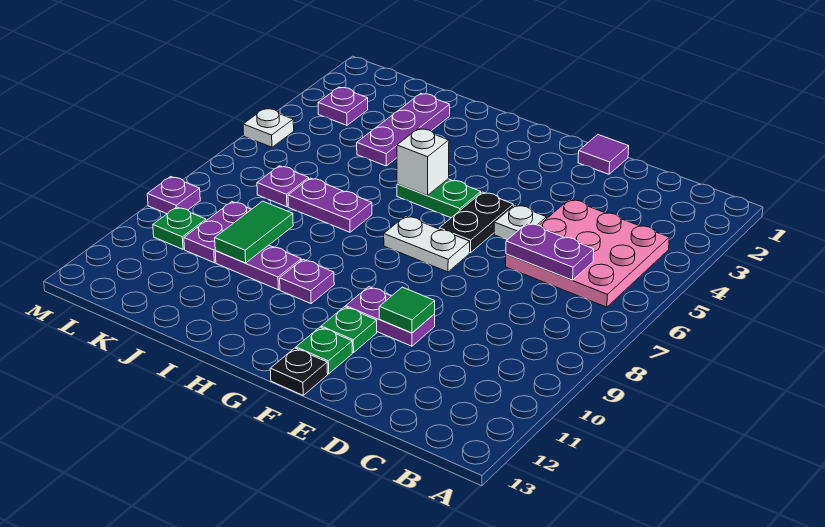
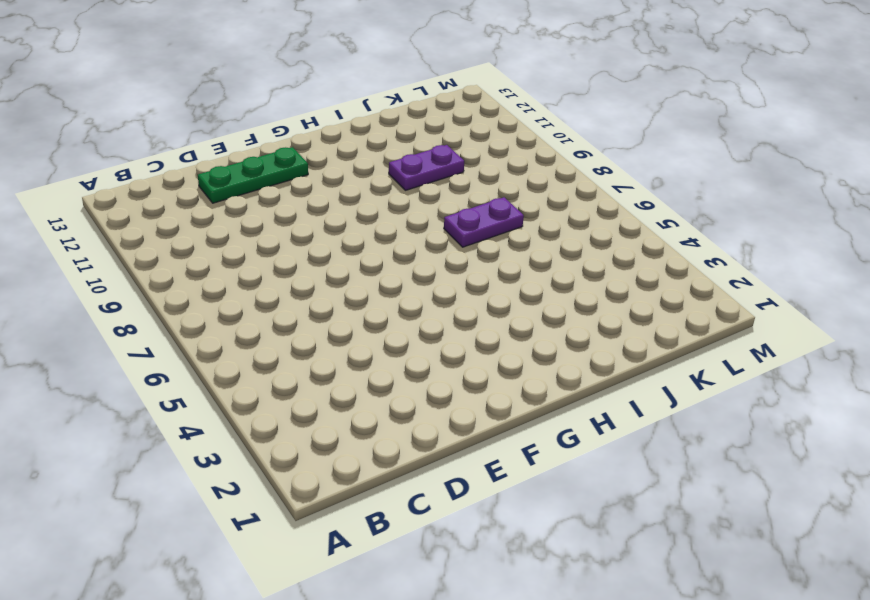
green 1x3 plate [198,147,308,203] -> green 1x1 plate [296,327,352,374]
none -> pink 3x3 plate [506,199,669,307]
none -> purple 1x1 tile [578,135,629,174]
none -> white 1x1 plate [494,205,547,240]

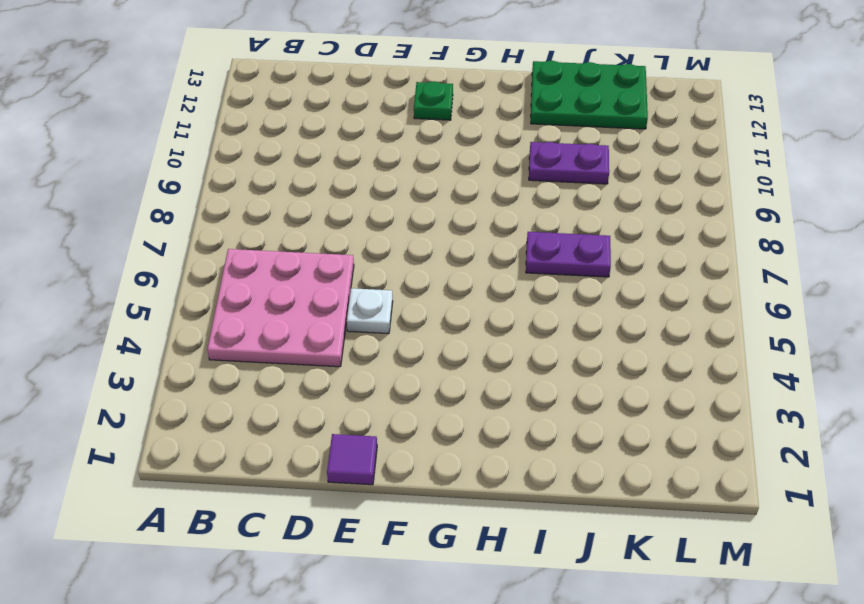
green 2x3 plate [531,60,648,129] -> none
none -> purple 1x2 plate [346,287,435,346]
none -> black 1x2 plate [439,192,513,253]
none -> white 1x2 plate [384,216,470,272]

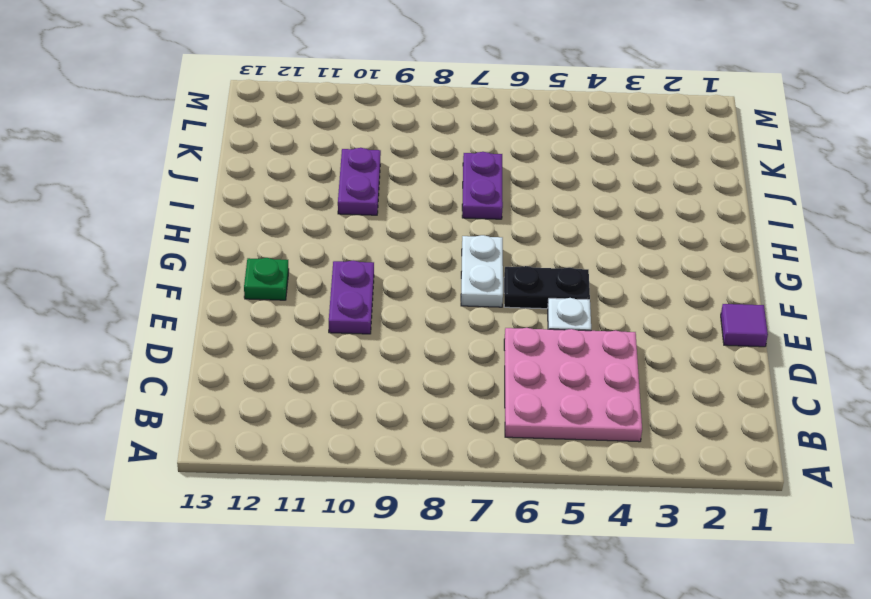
none -> green 1x1 plate [321,307,377,353]
none -> black 1x1 plate [270,348,328,395]
none -> green 1x2 plate [397,179,481,218]

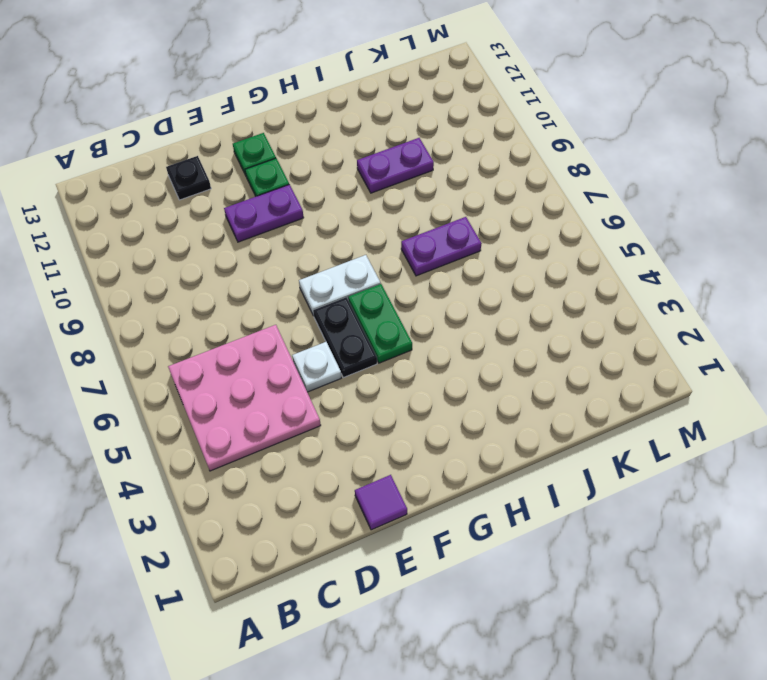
black 1x1 plate [166,156,211,200] -> black 1x1 plate moved to [270,348,328,395]
green 1x2 plate [348,284,412,363] -> green 1x2 plate turned to [397,179,481,218]
none -> purple 1x1 plate [280,260,334,303]
none -> purple 1x3 plate [357,93,450,166]
none -> purple 1x1 plate [257,166,309,207]

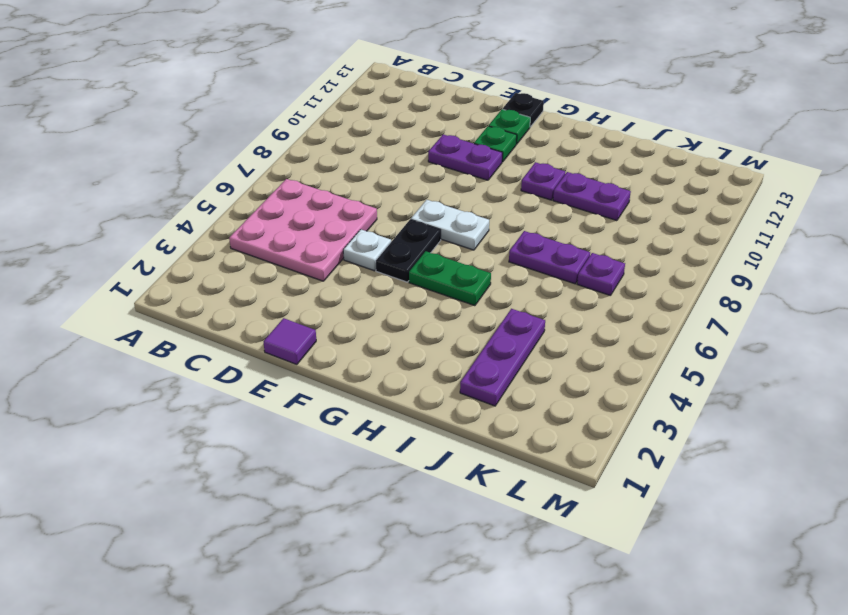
none -> purple 1x2 plate [184,202,251,263]
none -> purple 1x1 plate [318,87,368,125]
none -> green 1x1 plate [153,207,206,249]

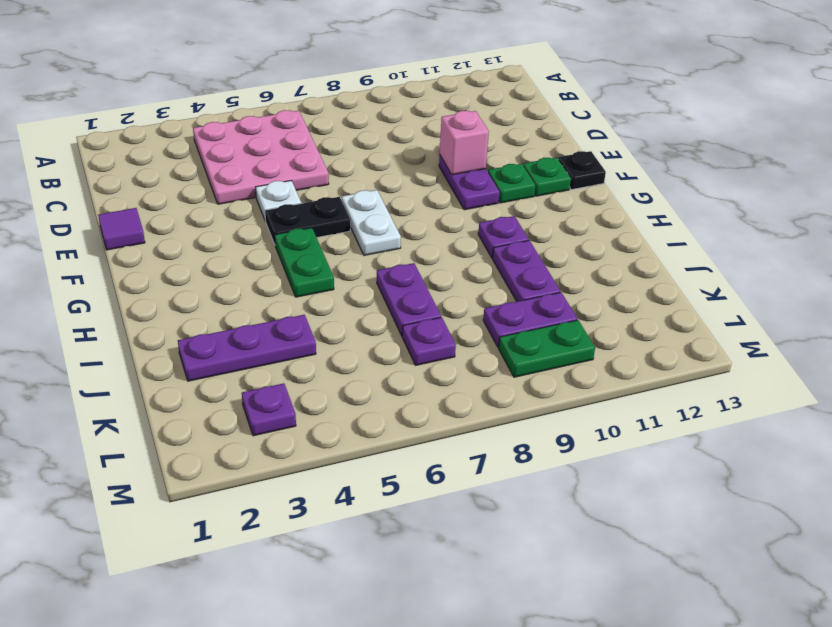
pink 1x1 brick [440,111,489,175] -> green 1x1 tile [379,287,435,333]
green 1x2 plate [499,320,595,377] -> green 1x1 plate [153,207,206,249]
none -> white 1x1 plate [243,108,294,147]
none -> purple 1x1 plate [147,177,200,214]
none -> purple 1x2 plate [506,223,594,280]

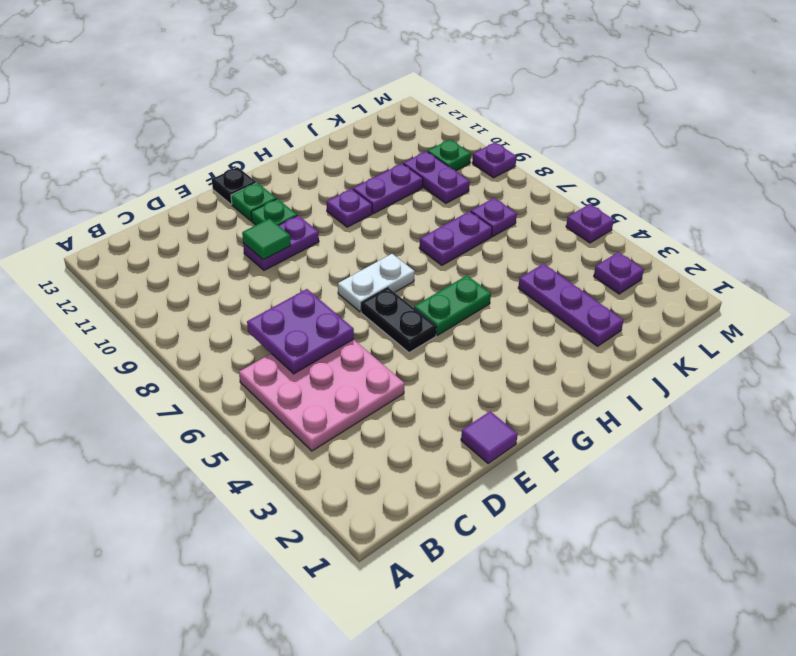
purple 2x2 plate [247,289,354,374] -> purple 1x2 plate [506,223,594,280]
purple 1x1 plate [566,204,614,243] -> white 1x1 plate [243,108,294,147]
none -> white 1x1 plate [494,205,547,240]
none -> white 1x1 brick [397,128,449,196]
none -> green 1x2 tile [215,201,293,263]

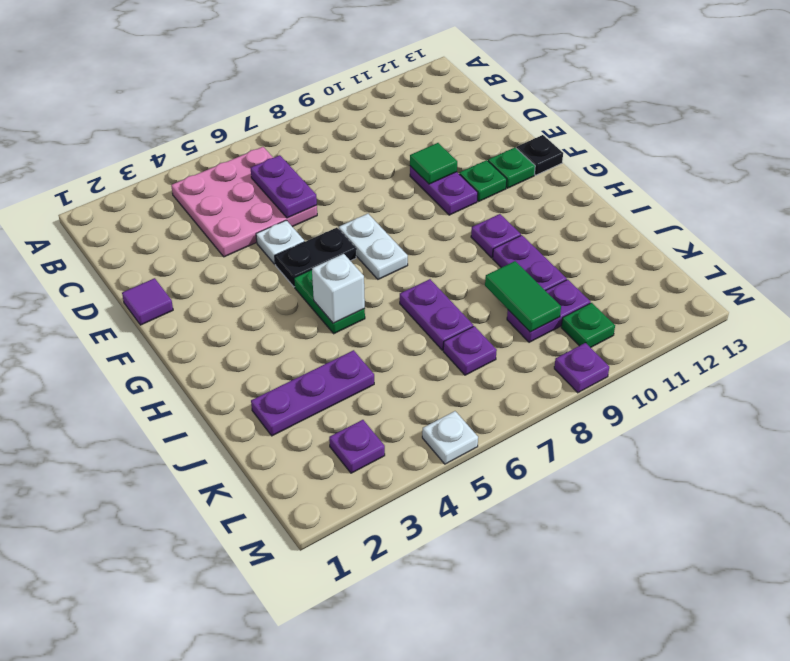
green 1x2 tile [485,261,561,332] -> green 1x2 tile turned to [215,201,293,263]

